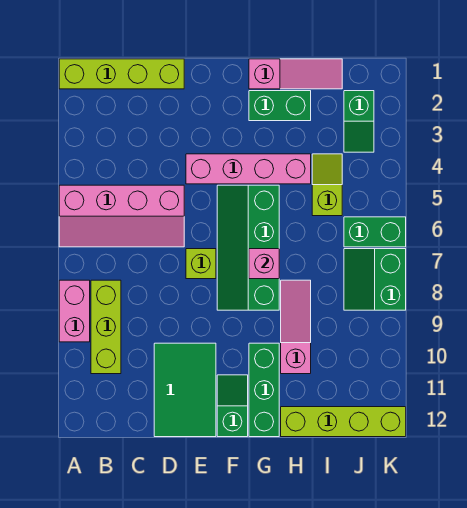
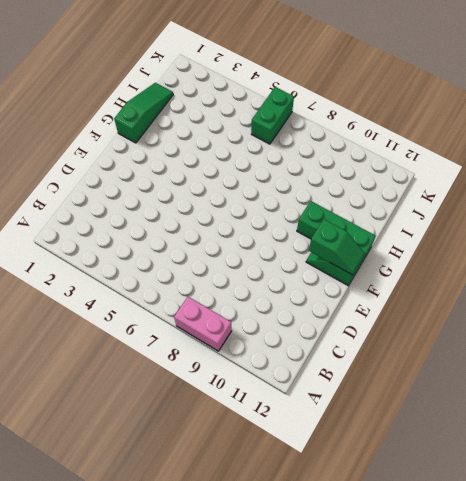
green 1x2 slope [309,219,365,275] -> green 1x2 slope moved to [344,91,374,152]
green 1x3 slope [114,83,173,143] -> pink 1x3 slope [249,59,342,89]
none -> lime 1x4 brick [59,59,184,89]
none -> pink 2x4 slope [59,185,184,247]
none -> lime 1x3 brick [91,280,121,374]

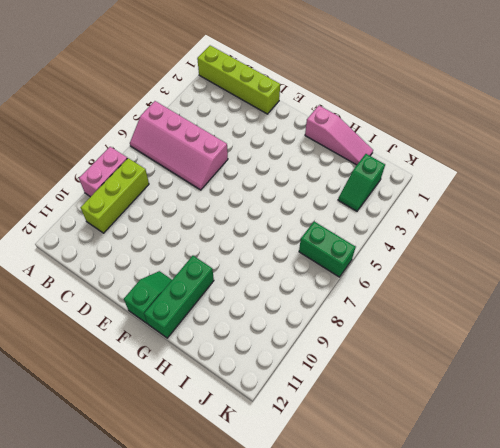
none -> green 2x3 tile [154,343,216,437]
none -> pink 1x4 brick [186,154,311,184]
none -> lime 1x1 brick [186,249,216,279]

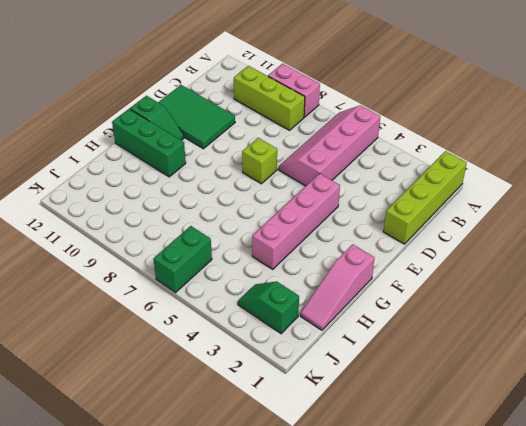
none -> green 2x4 slope [217,185,279,310]
none -> green 1x2 brick [249,91,311,121]
none -> pink 1x3 slope [281,280,311,374]

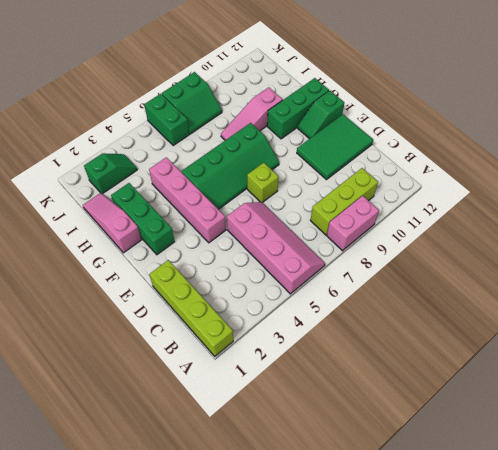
green 1x3 brick [111,183,175,255] -> green 1x2 brick [249,91,311,121]
none -> lime 1x4 brick [281,407,406,437]
none -> lime 1x2 slope [312,154,342,216]
none -> pink 1x1 brick [249,249,279,279]

